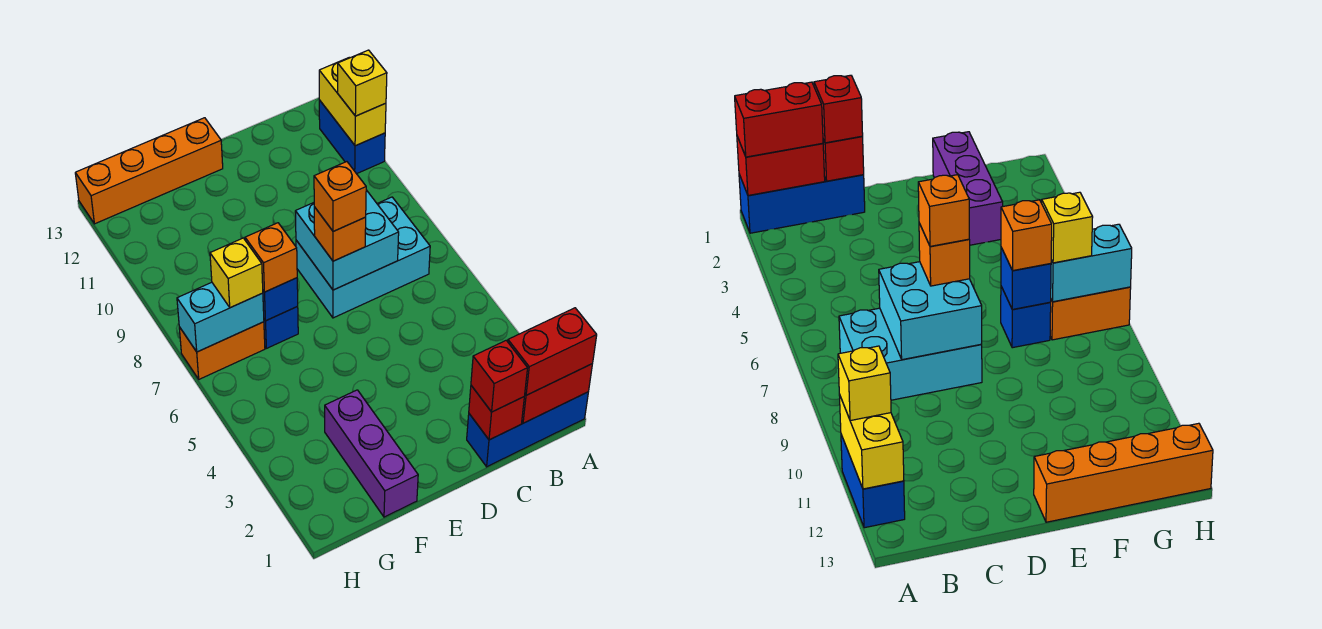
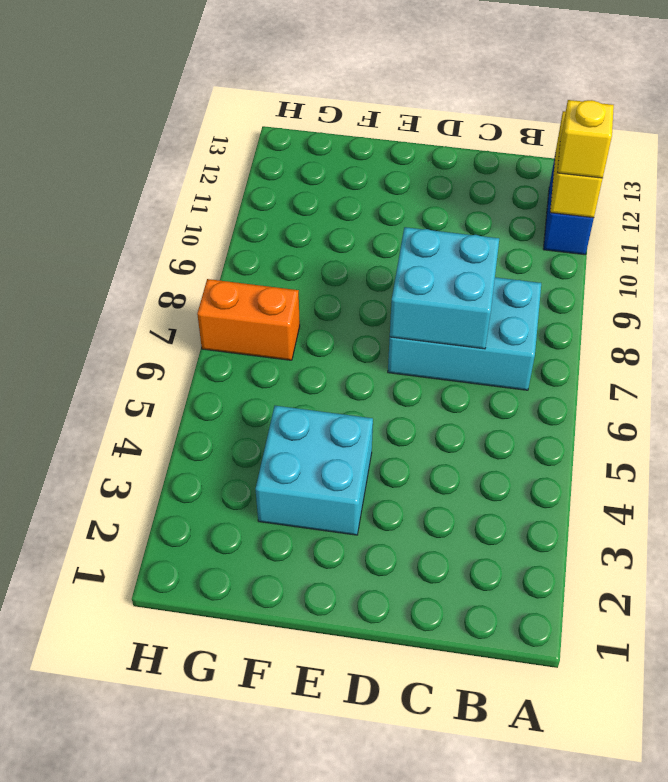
cyan 2x2 brick [255,406,373,535] -> purple 1x3 brick [325,390,418,517]
none -> blue 1x3 brick [467,392,588,467]
none -> orange 1x4 brick [75,118,223,224]
none -> blue 1x1 brick [264,307,298,348]

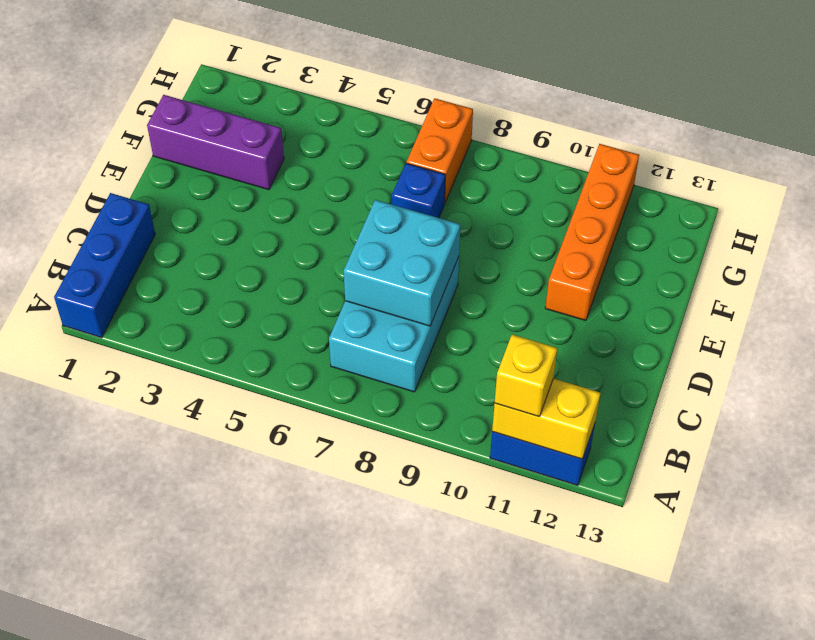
orange 1x4 brick [545,144,639,321] -> orange 1x4 brick moved to [75,118,223,224]
none -> red 1x2 brick [522,364,592,423]
none -> red 1x1 brick [469,386,524,440]
none -> blue 1x1 brick [263,278,298,321]

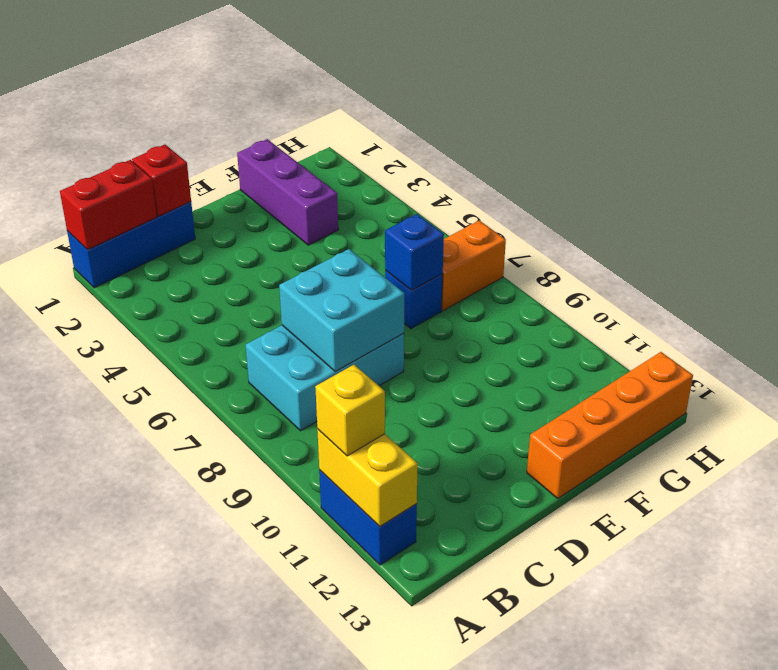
none -> cyan 1x2 brick [177,282,264,352]
none -> red 1x2 brick [508,308,597,395]
none -> red 1x1 brick [471,340,527,412]

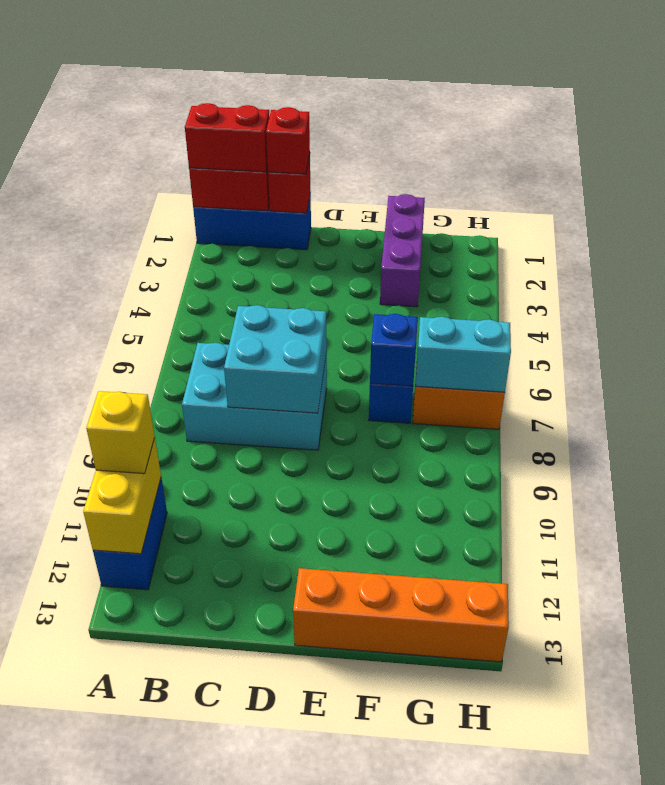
none -> orange 1x1 brick [314,207,366,261]
none -> orange 1x1 brick [245,223,297,292]
none -> yellow 1x1 brick [210,238,263,308]

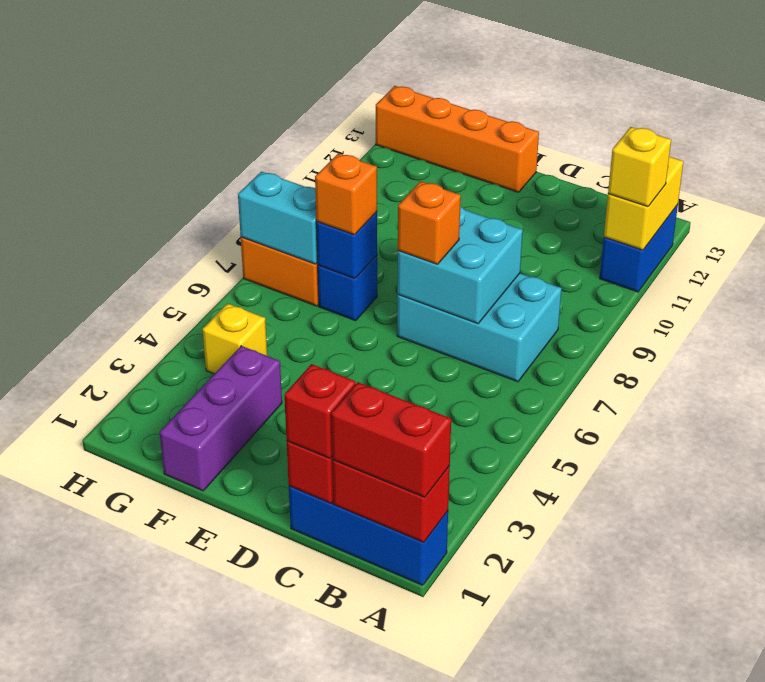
yellow 1x1 brick [203,303,267,374] -> yellow 1x1 brick moved to [210,238,263,308]
none -> orange 1x1 brick [314,162,366,231]

